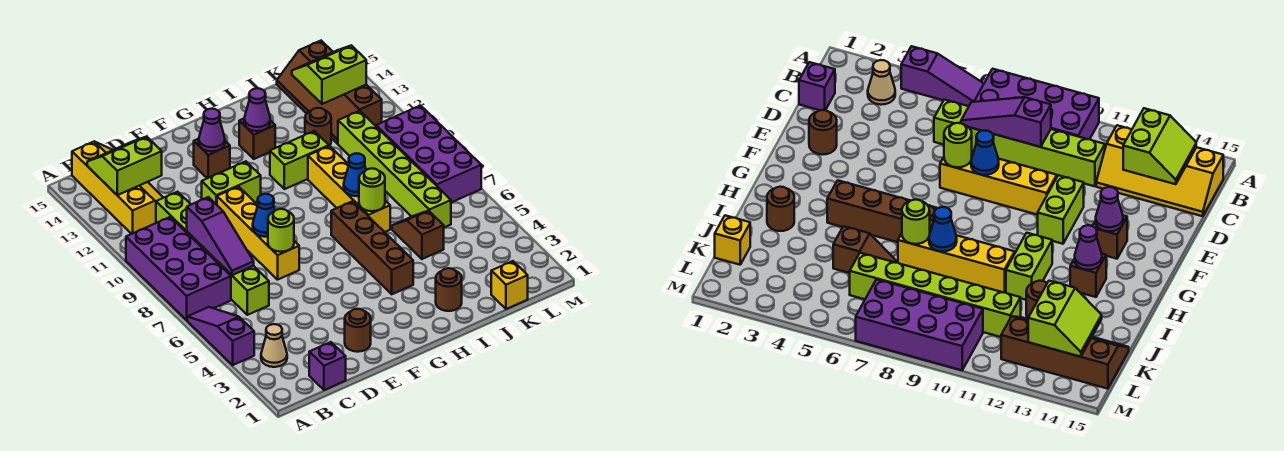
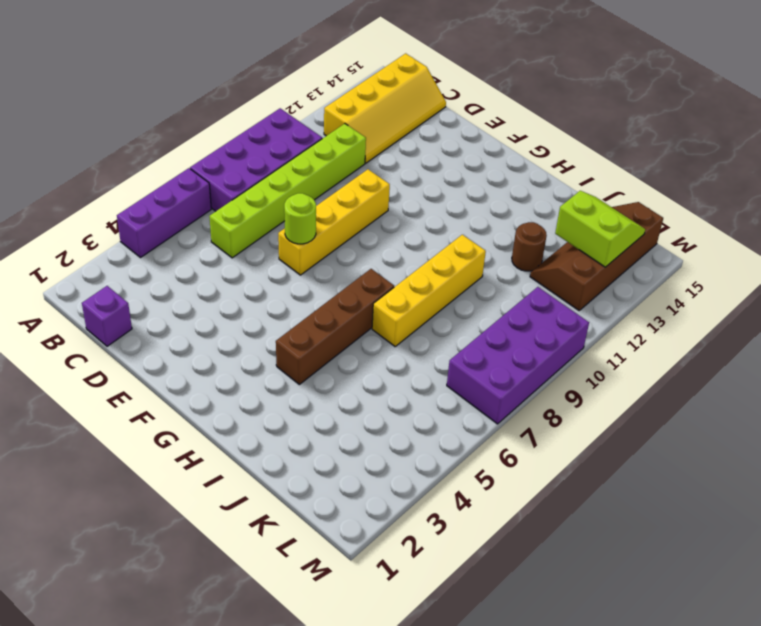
purple 1x3 brick [117,168,211,257] -> purple 1x3 slope [187,307,254,365]
none -> tan 1x1 cone [261,324,287,367]
none -> brown 1x1 round brick [345,309,371,352]
none -> lime 1x2 brick [202,161,261,205]
none -> brown 1x1 brick [194,139,230,178]

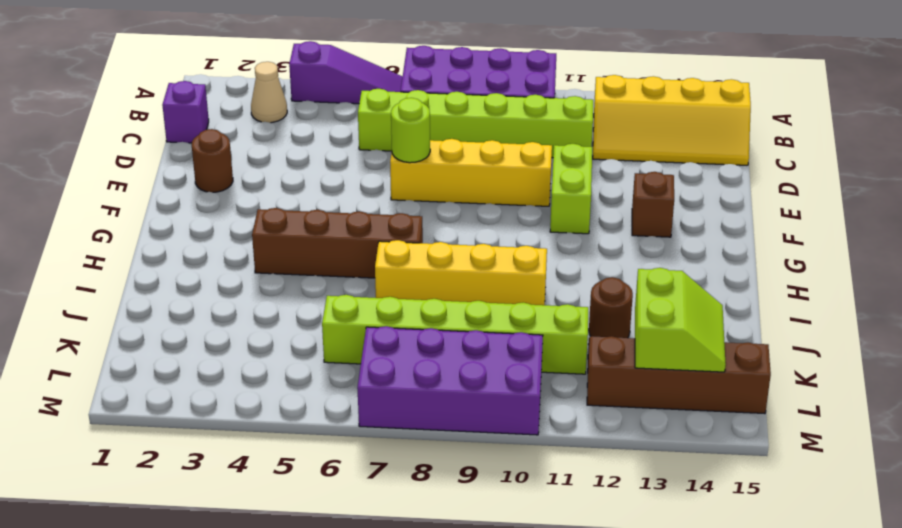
none -> lime 1x2 brick [270,131,329,189]
none -> brown 1x1 brick [239,119,275,159]
none -> brown 1x1 round brick [436,268,462,311]
none -> brown 1x2 slope [392,211,444,259]

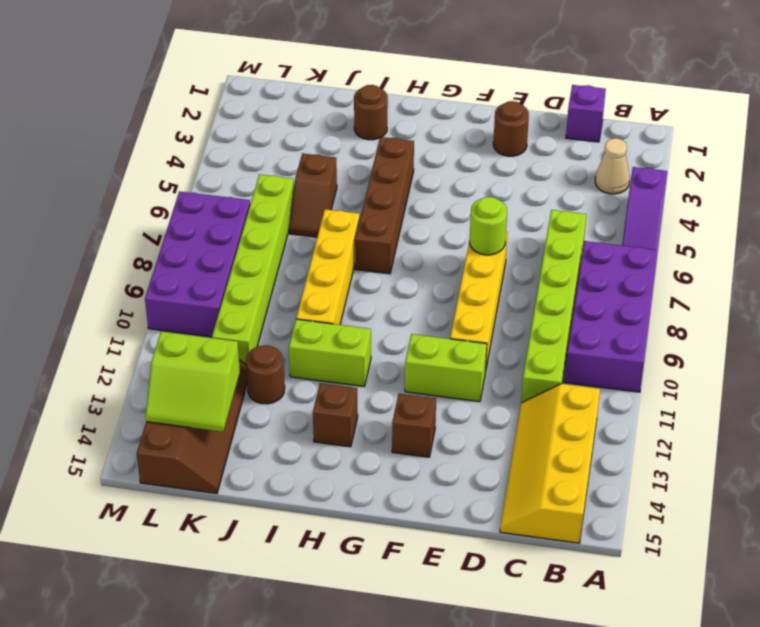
none -> yellow 1x1 brick [491,261,528,309]
none -> lime 2x2 slope [87,137,162,195]
none -> purple 1x3 slope [187,197,254,275]
none -> blue 1x1 cone [253,194,275,237]

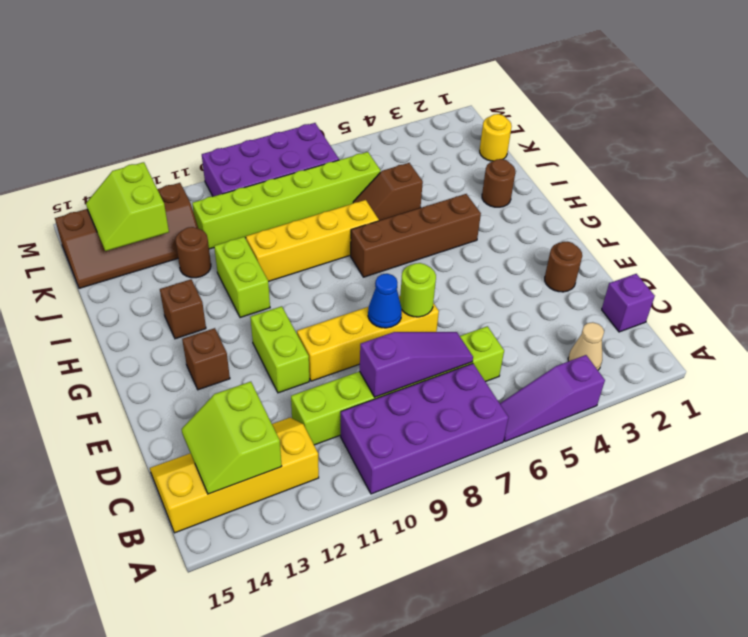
yellow 1x1 round brick [480,114,512,161] -> yellow 1x1 brick [491,261,528,309]
none -> purple 1x1 cone [199,109,225,151]
none -> purple 1x1 cone [244,88,270,131]
none -> lime 1x1 round brick [359,168,385,211]
none -> blue 1x1 cone [344,153,366,196]

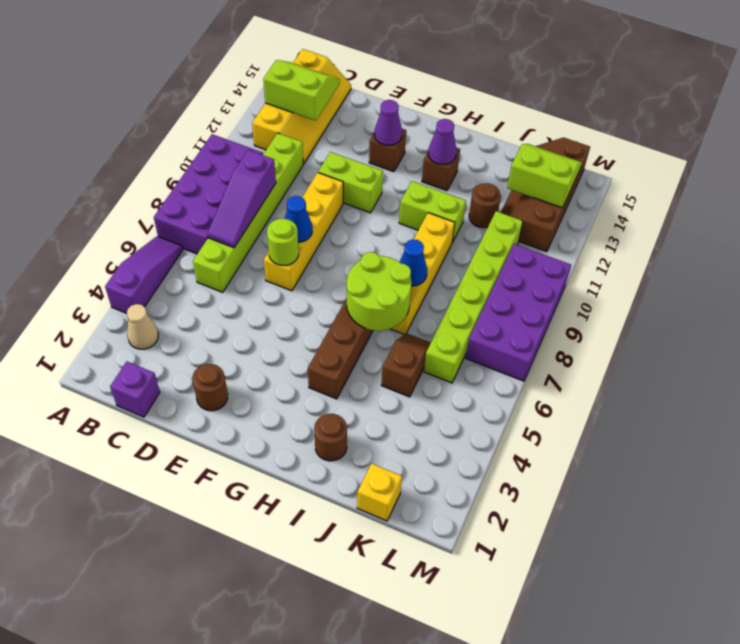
lime 2x2 round brick [347,252,411,331] -> lime 1x1 round brick [359,168,385,211]

